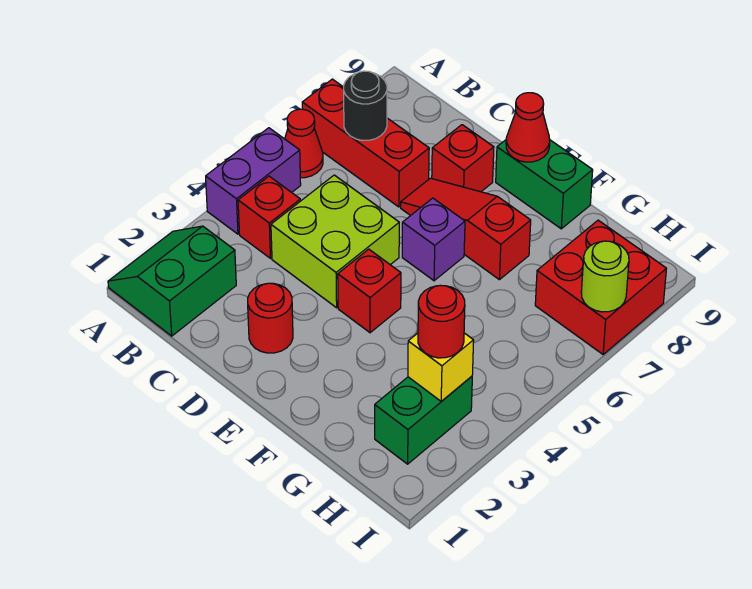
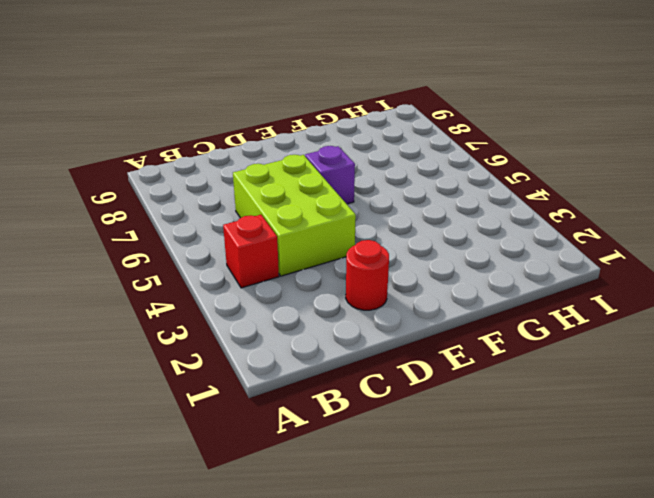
lime 2x3 brick [233,155,356,276] -> lime 2x2 brick [271,175,399,308]
none -> green 2x2 slope [108,226,236,336]
none -> purple 1x2 brick [206,128,301,234]
none -> red 1x1 cone [285,109,323,178]

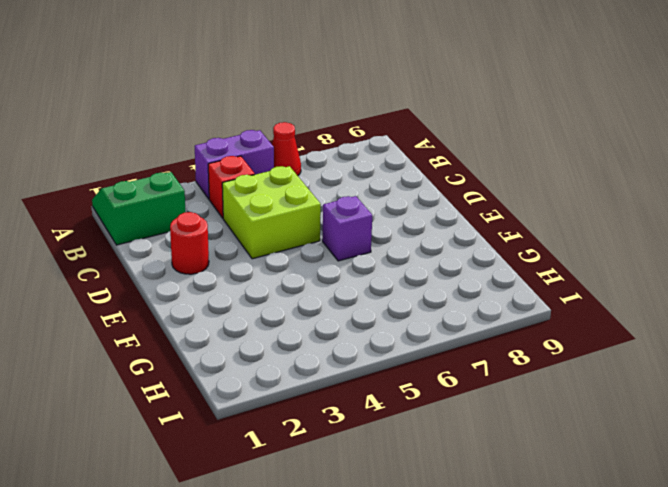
none -> red 1x3 brick [302,79,429,207]
none -> red 1x3 slope [401,178,531,280]
none -> red 1x1 brick [432,125,494,192]

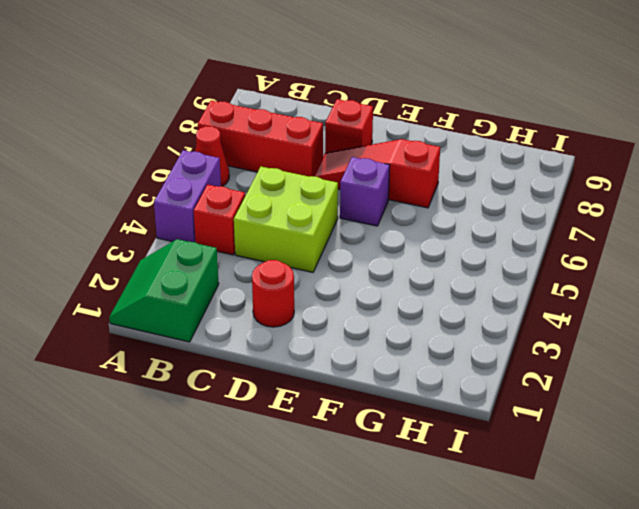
none -> red 1x1 brick [338,249,401,333]
none -> green 1x2 brick [496,140,593,229]
none -> green 1x2 brick [375,376,472,464]

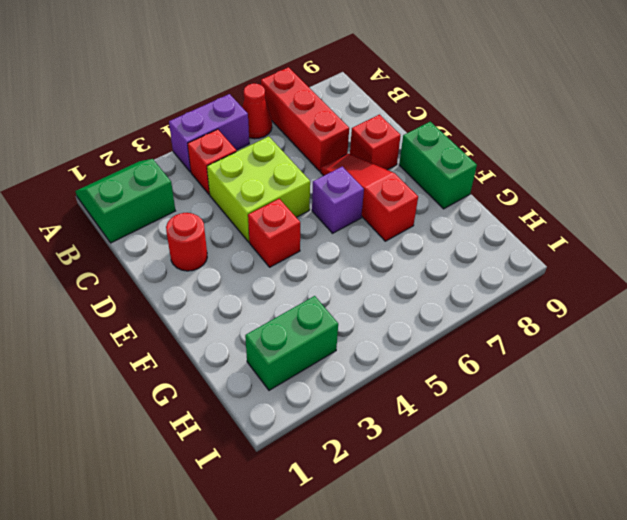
none -> red 2x2 brick [535,220,666,354]
none -> black 1x1 round brick [344,71,387,140]
none -> red 1x1 cone [506,93,550,162]

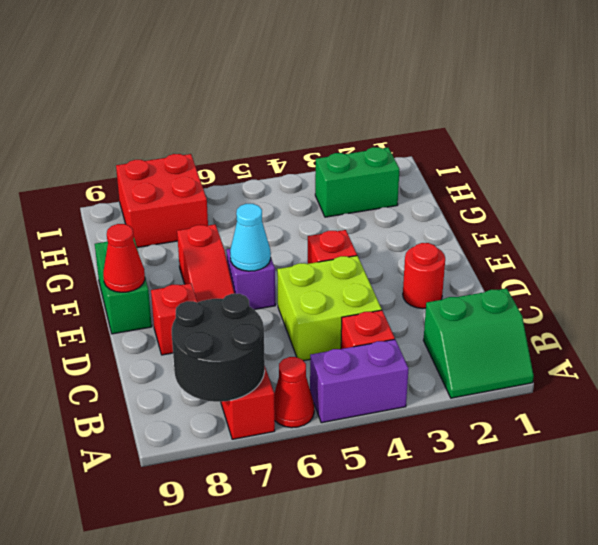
black 2x2 round brick [172,294,265,402] -> black 1x1 round brick [344,71,387,140]
cyan 1x1 cone [230,204,271,271] -> none
none -> yellow 1x1 brick [408,333,474,401]
none -> lime 1x1 round brick [581,241,629,312]
none -> red 1x1 round brick [418,285,465,358]

